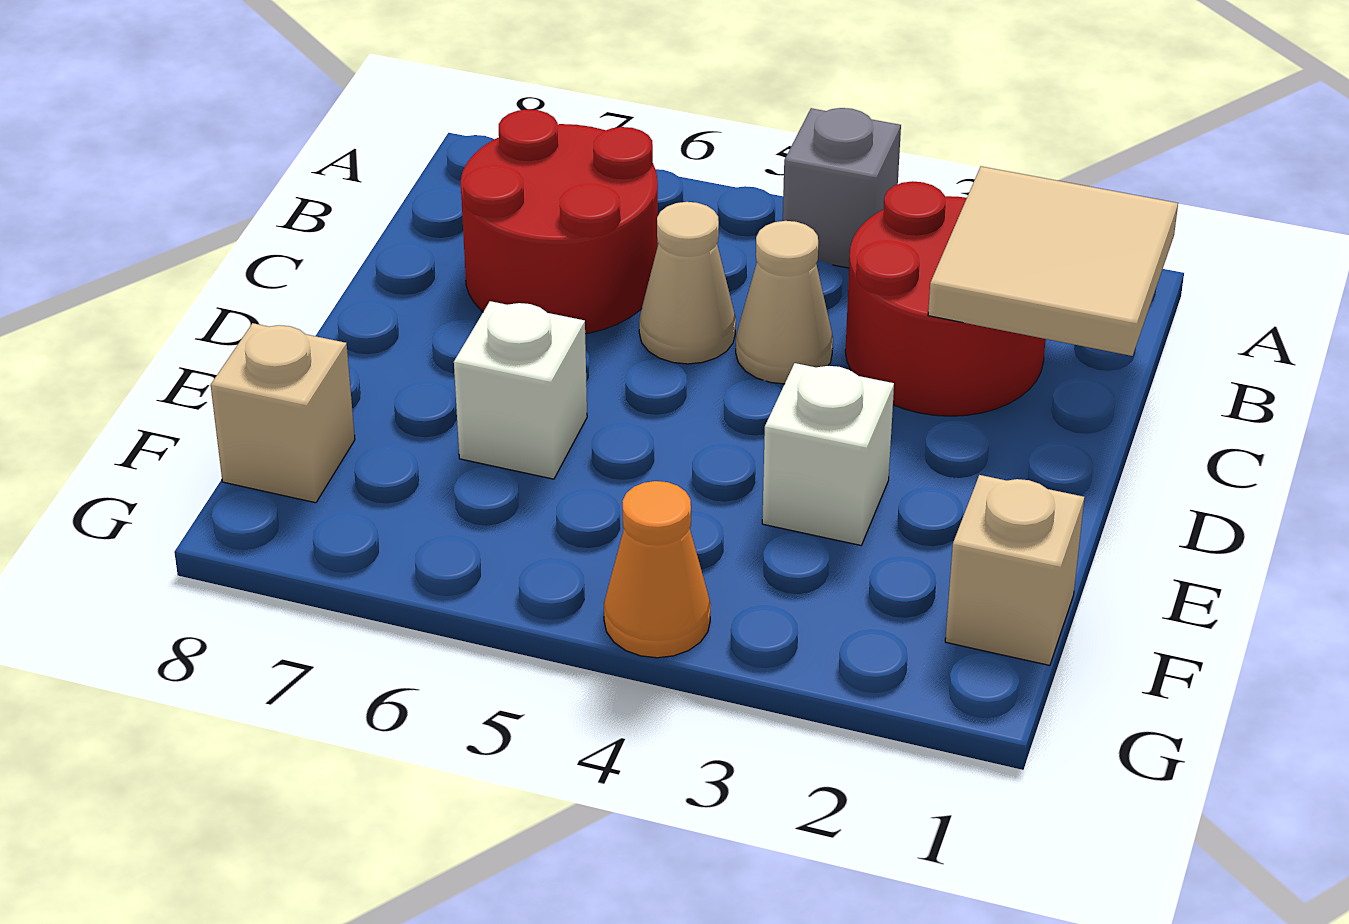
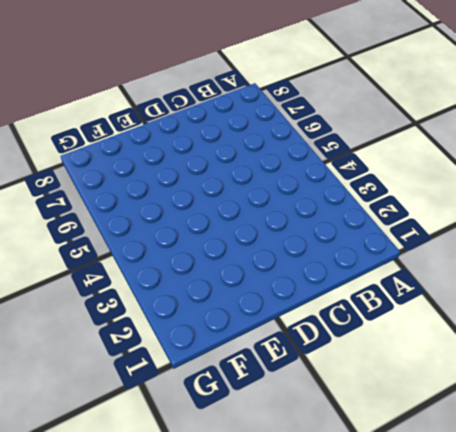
none -> grey 1x1 brick [783,108,901,268]
none -> red 2x2 round brick [845,181,1046,416]

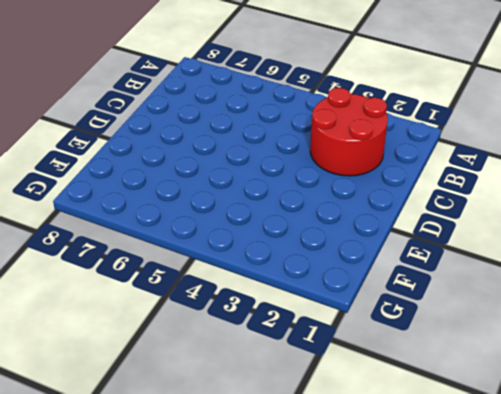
none -> grey 1x1 brick [783,108,901,268]
none -> red 2x2 round brick [461,109,658,334]

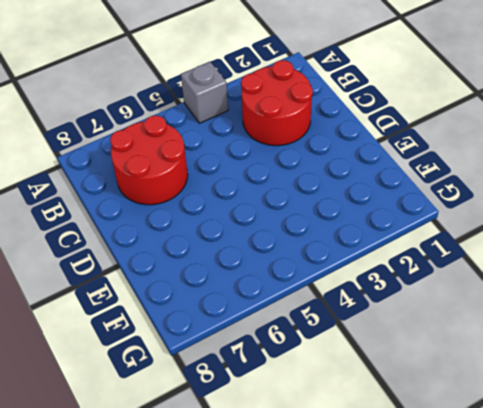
none -> tan 1x1 cone [736,221,833,384]
none -> tan 1x1 cone [639,202,736,364]

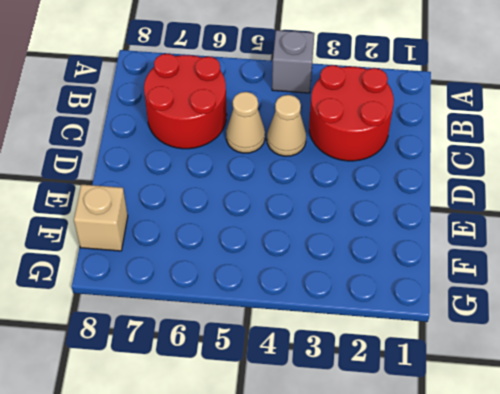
none -> white 1x1 brick [762,363,894,545]
none -> white 1x1 brick [454,301,587,479]

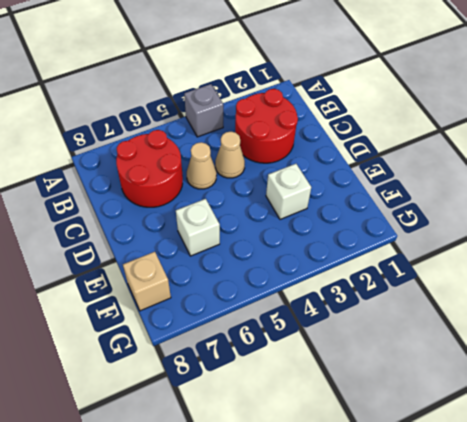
none -> tan 1x1 brick [945,475,1084,665]
none -> orange 1x1 cone [604,481,711,658]

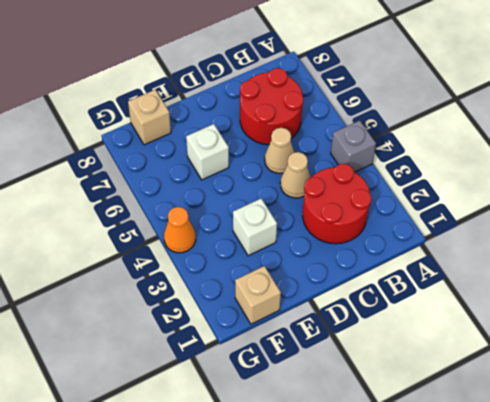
none -> tan 2x2 tile [928,166,1178,356]

